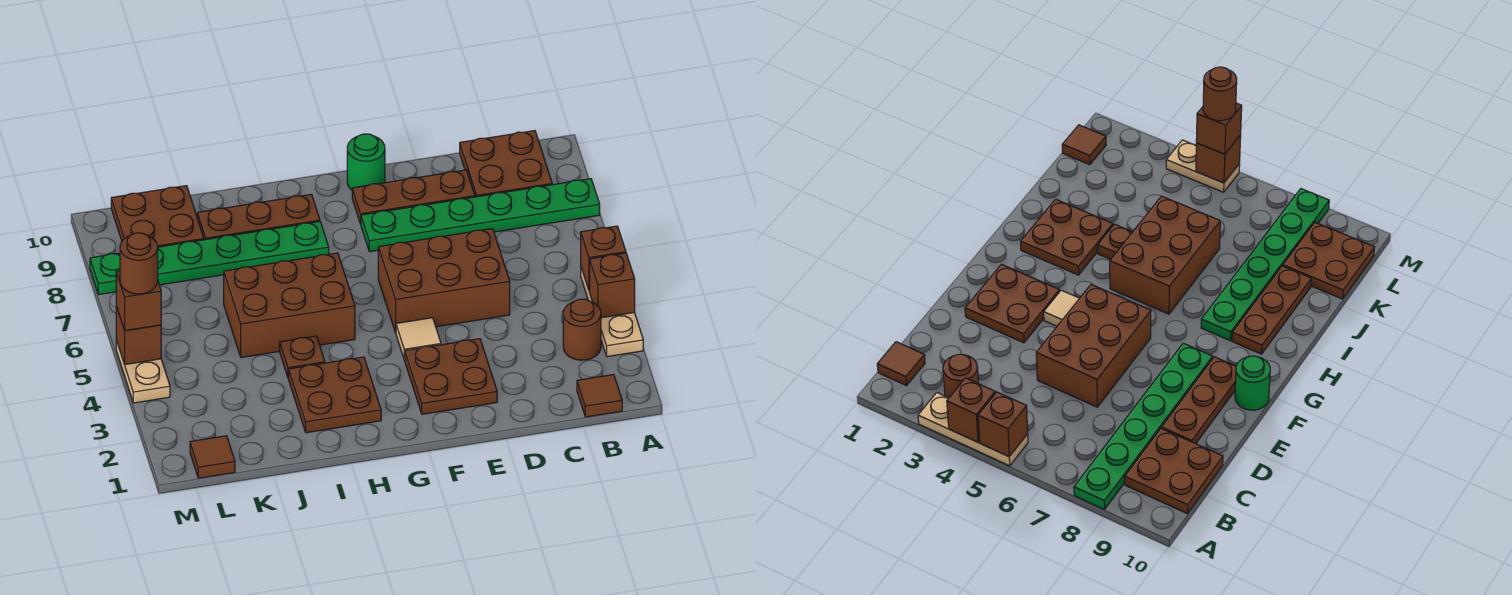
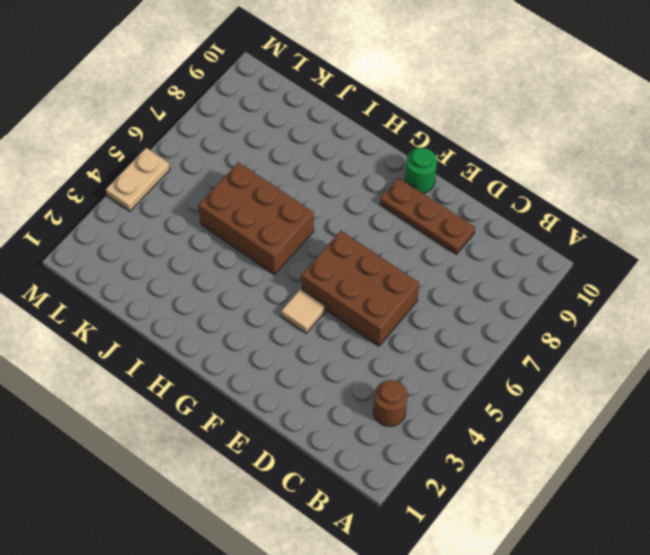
none -> tan 1x3 plate [581,268,643,357]
none -> green 1x6 plate [361,179,600,252]
none -> brown 1x1 tile [577,375,622,417]

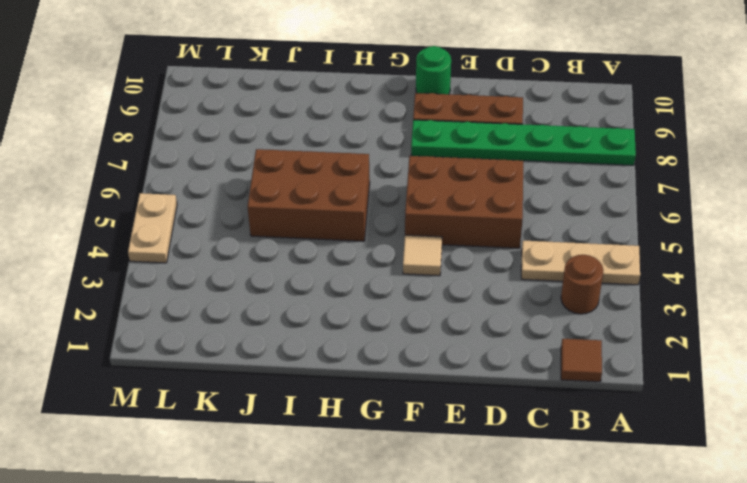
tan 1x3 plate [521,241,640,285] -> tan 1x3 plate turned to [581,268,643,357]
none -> brown 2x2 plate [460,131,552,197]
none -> brown 2x2 plate [405,339,497,414]
none -> brown 2x2 plate [289,357,381,433]

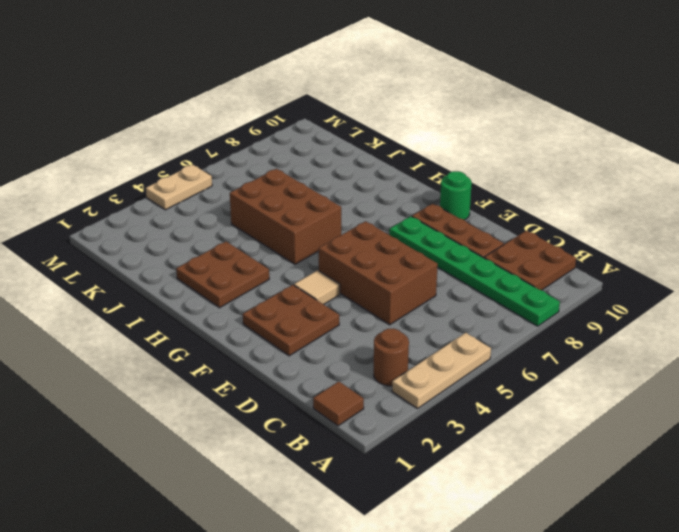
none -> green 1x6 plate [90,222,329,294]
none -> brown 1x3 plate [197,194,320,240]
none -> brown 1x1 plate [280,336,325,379]

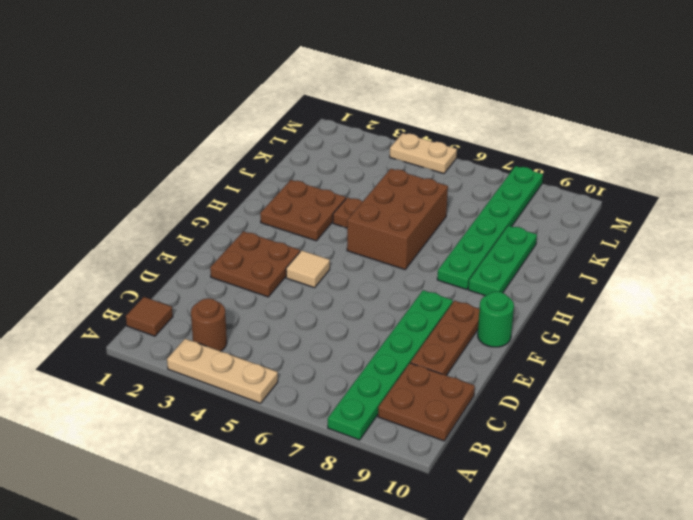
green 1x3 plate [468,226,537,296] -> brown 1x3 plate [197,194,320,240]
none -> brown 2x3 brick [378,229,510,333]
none -> brown 2x2 plate [111,186,204,247]
none -> brown 1x1 tile [190,436,235,478]

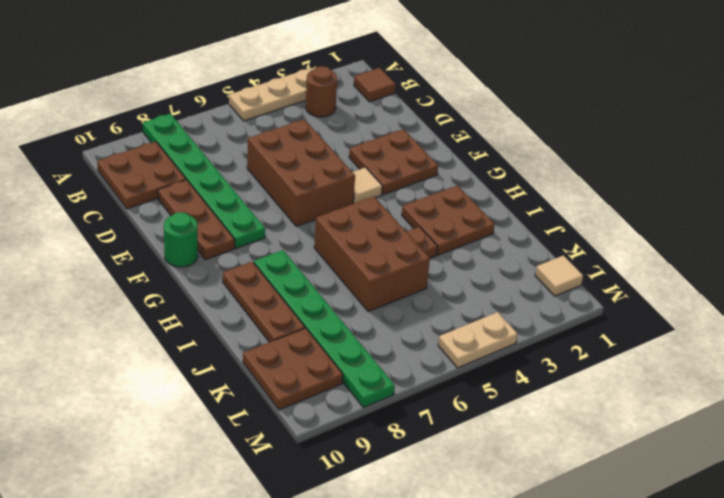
tan 1x1 tile [535,255,583,296] -> brown 1x1 tile [190,436,235,478]
none -> brown 1x1 brick [590,253,635,318]
none -> brown 1x1 brick [581,226,626,291]
none -> brown 1x1 brick [116,306,161,365]

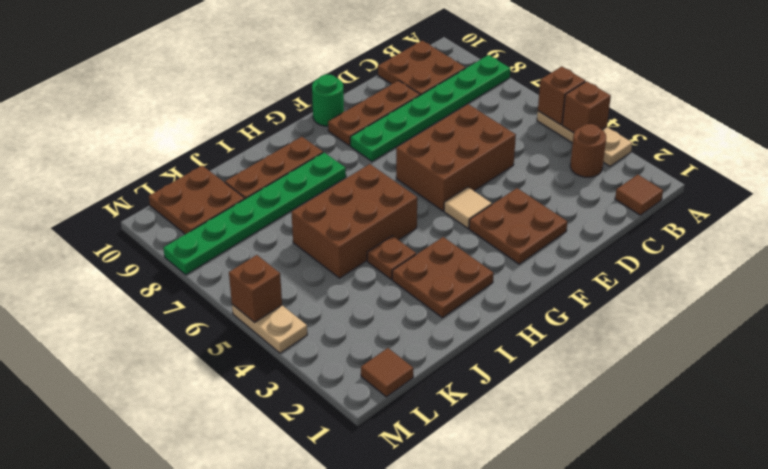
none -> brown 1x1 brick [116,271,161,331]
none -> brown 1x1 round brick [120,233,158,294]

